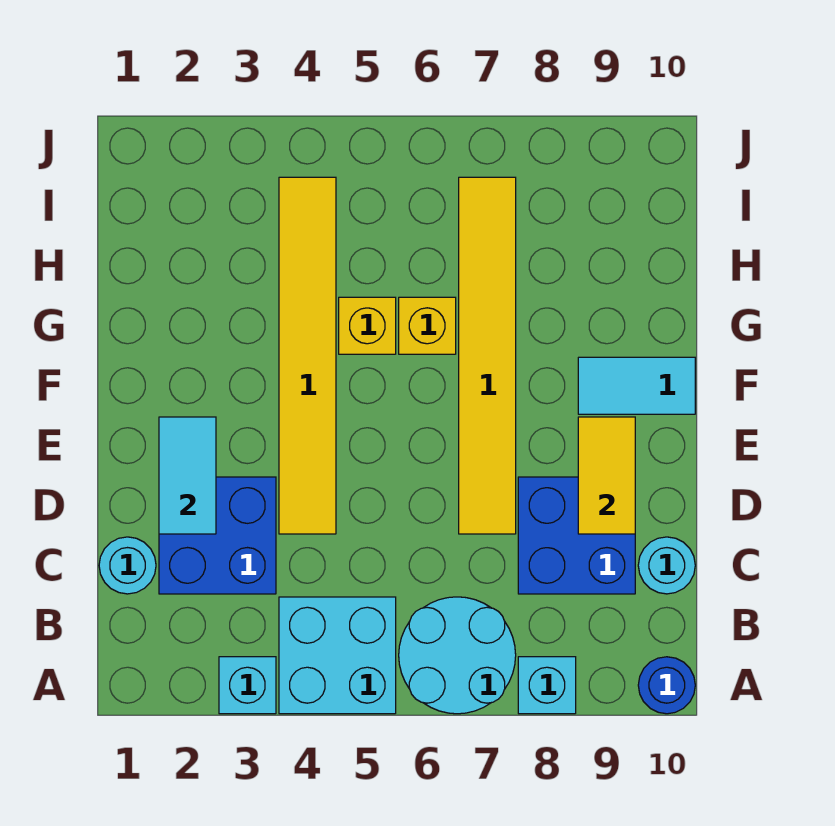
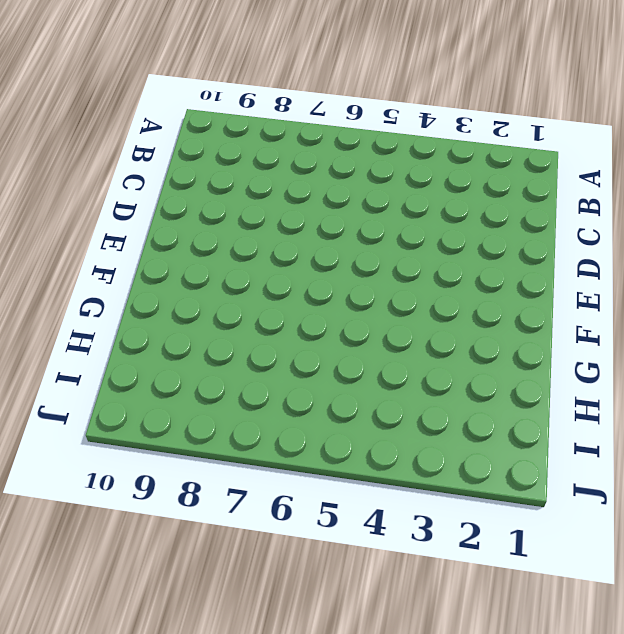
none -> cyan 1x1 brick [219,657,276,714]
none -> cyan 2x2 brick [279,597,396,714]
none -> cyan 2x2 round brick [399,597,516,714]

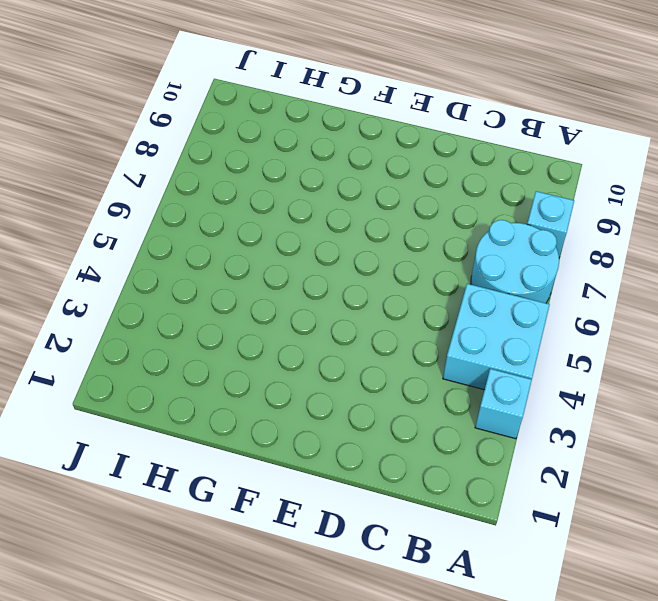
none -> blue 1x1 round brick [638,657,695,714]
none -> cyan 1x1 round brick [99,537,156,594]
none -> blue 2x2 brick [159,477,276,594]

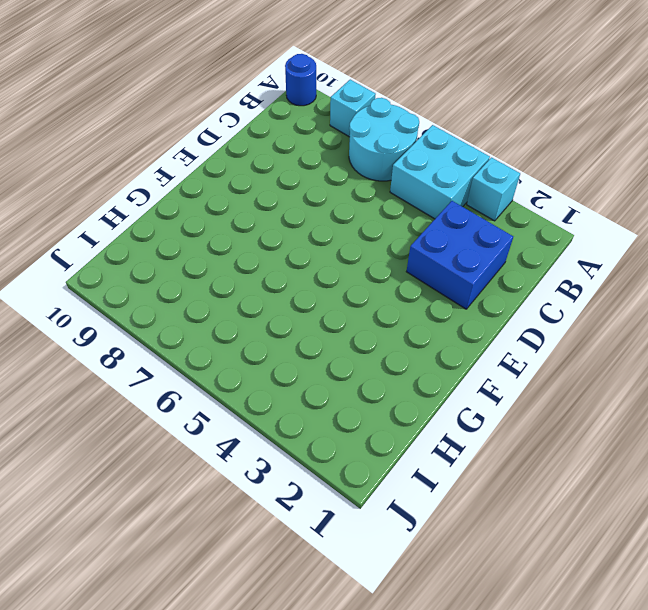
none -> cyan 1x1 round brick [99,537,156,594]
none -> blue 2x2 brick [518,477,635,594]
none -> cyan 1x1 round brick [638,537,695,594]

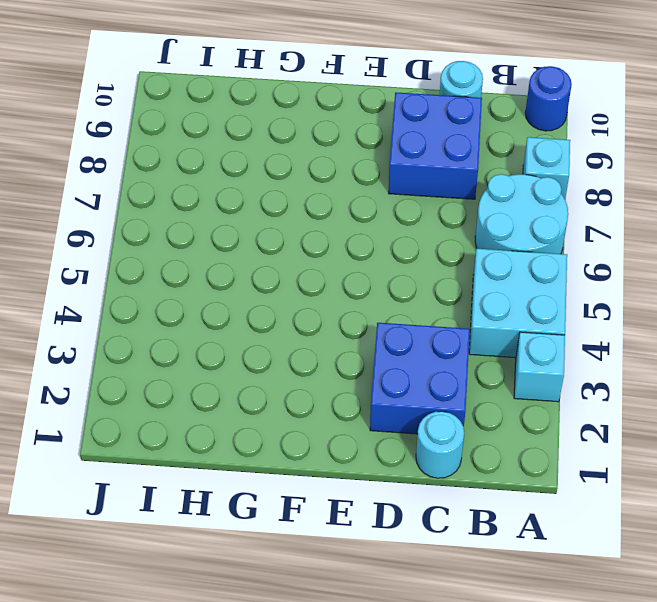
none -> yellow 1x6 tile [279,177,336,534]
none -> yellow 1x6 tile [459,177,516,534]
none -> cyan 1x2 tile [578,357,695,414]

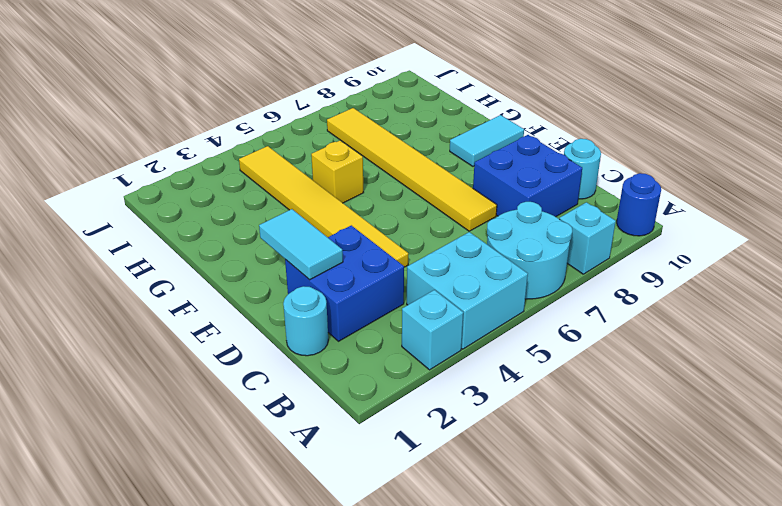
none -> yellow 1x1 brick [399,297,456,354]
none -> yellow 1x2 tile [578,417,635,534]

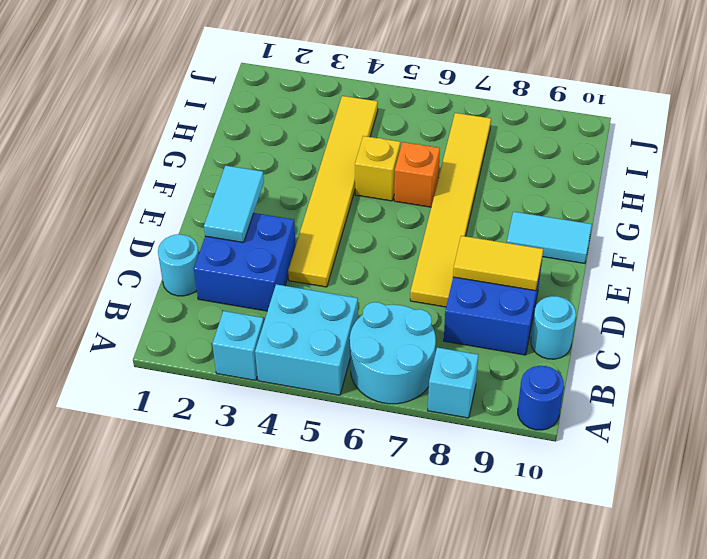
yellow 1x2 tile [453,236,543,291] -> yellow 1x2 tile turned to [578,417,635,534]
orange 1x1 brick [394,142,440,207] -> yellow 1x1 brick [399,297,456,354]

